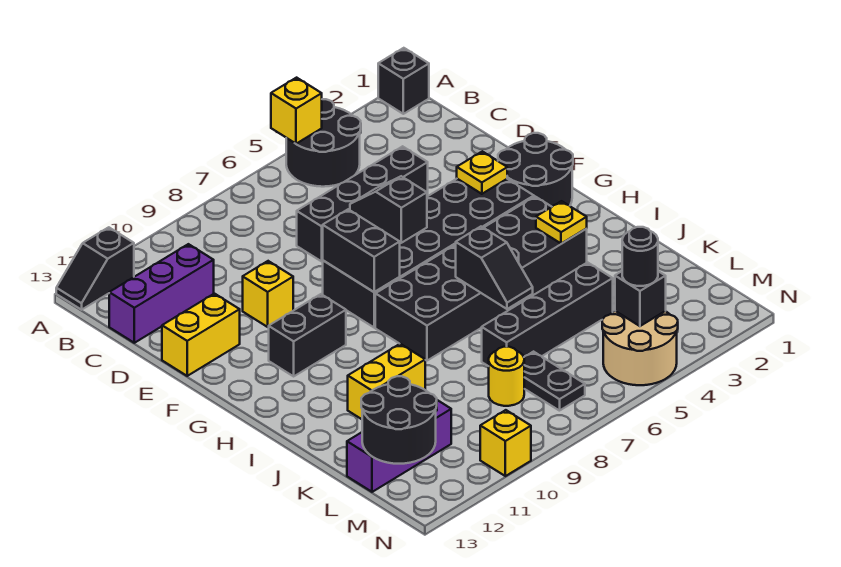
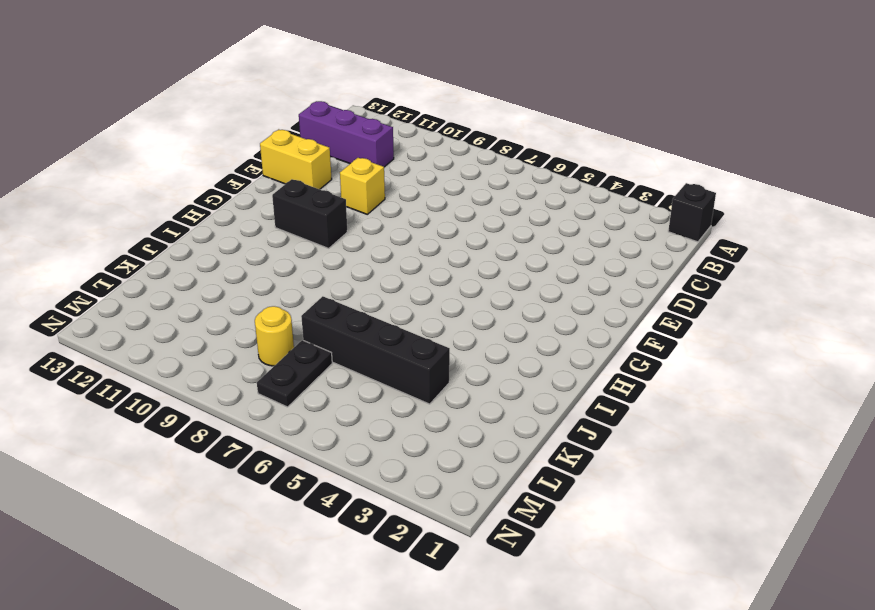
none -> black 2x2 round brick [286,99,361,187]
none -> black 1x2 slope [56,227,134,310]
none -> black 1x4 brick [297,146,428,261]

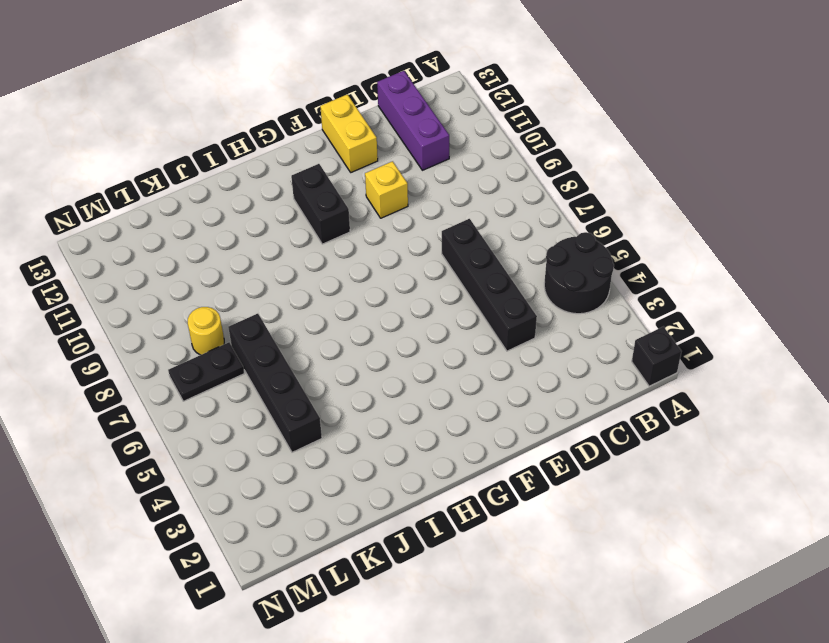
none -> black 1x2 slope [56,227,134,310]
none -> black 2x2 round brick [498,133,573,207]
none -> black 2x6 brick [323,179,534,327]

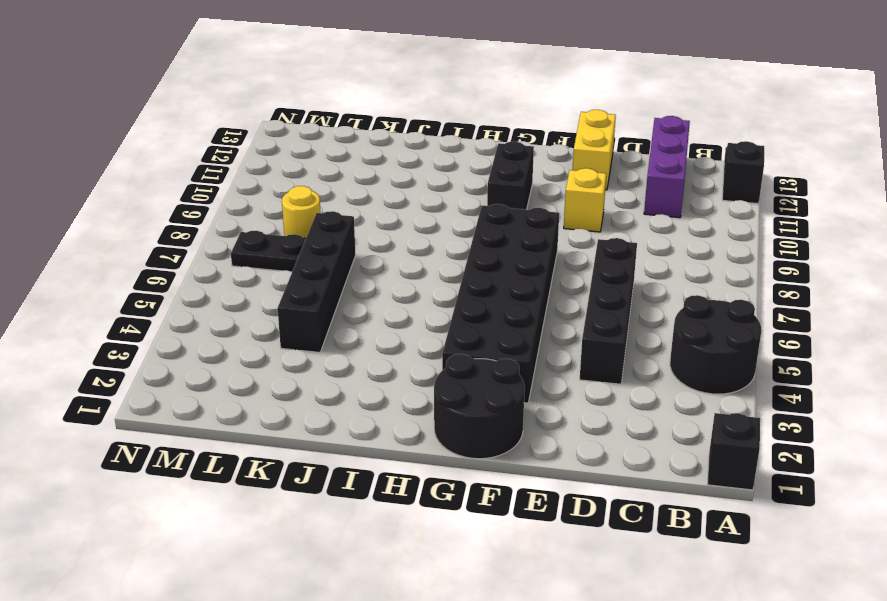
none -> black 2x6 brick [375,197,587,361]
none -> yellow 1x2 brick [348,344,425,419]
none -> purple 1x3 brick [347,400,451,492]

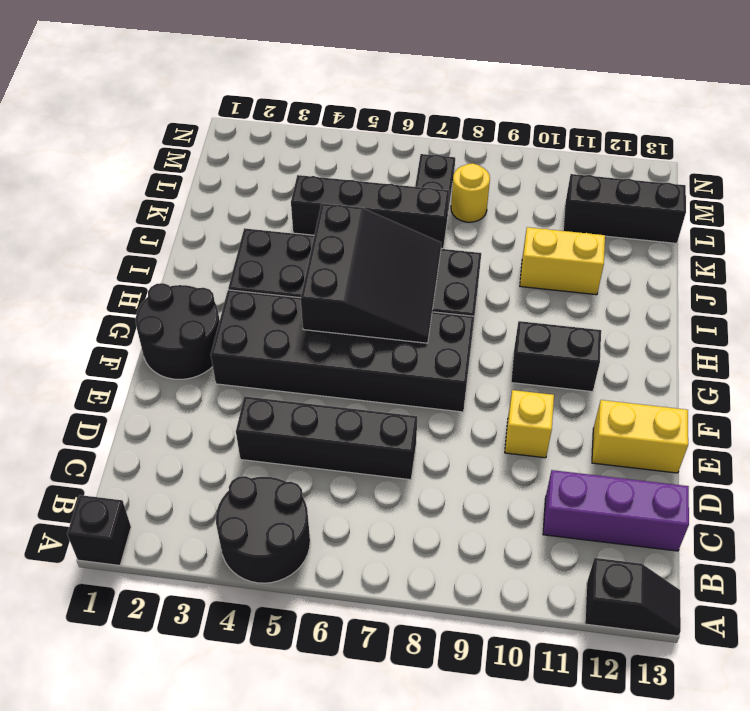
black 3x3 slope [301,203,441,343] -> black 1x2 slope [456,227,533,309]
black 1x3 brick [563,174,686,243] -> purple 1x3 brick [347,400,451,492]
none -> tan 2x2 round brick [602,311,678,385]
none -> yellow 1x1 brick [480,410,531,476]
none -> yellow 1x1 brick [271,78,322,144]

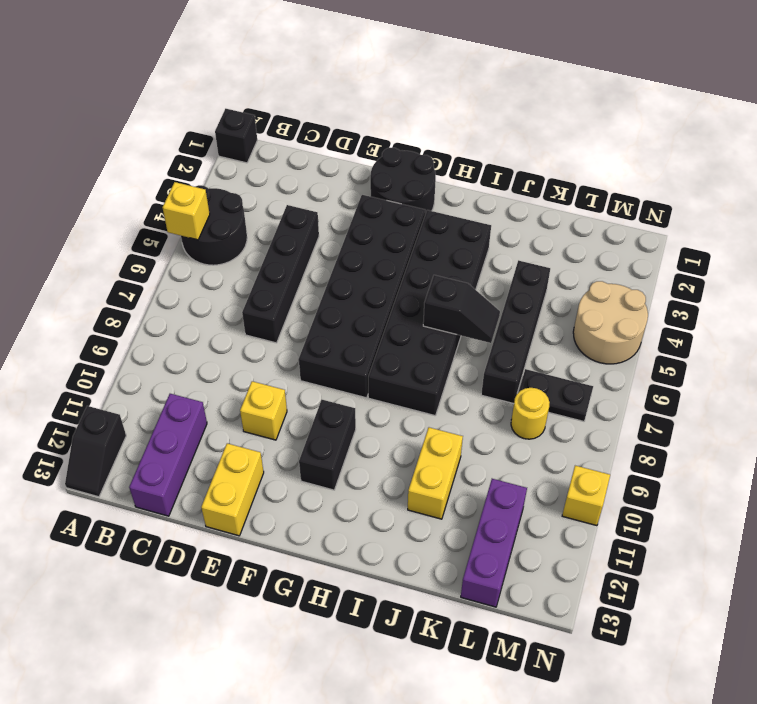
none -> black 1x2 slope [350,176,427,243]
none -> yellow 1x1 plate [457,151,507,194]
none -> black 1x2 brick [323,209,400,292]

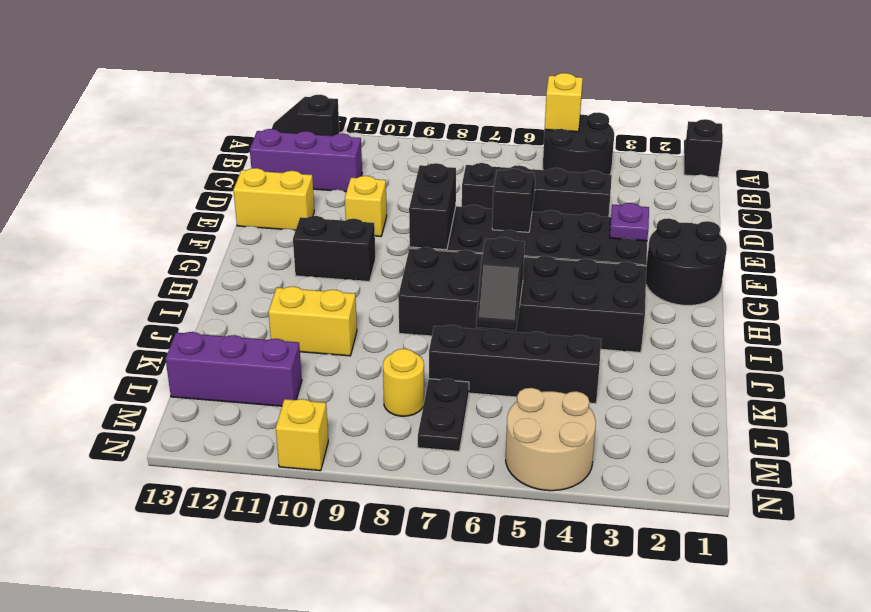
purple 1x1 plate [610,203,649,241] -> yellow 1x1 plate [457,151,507,194]
none -> yellow 1x1 plate [536,201,587,244]
none -> black 2x2 round brick [361,376,437,464]
none -> black 1x1 brick [615,271,666,326]

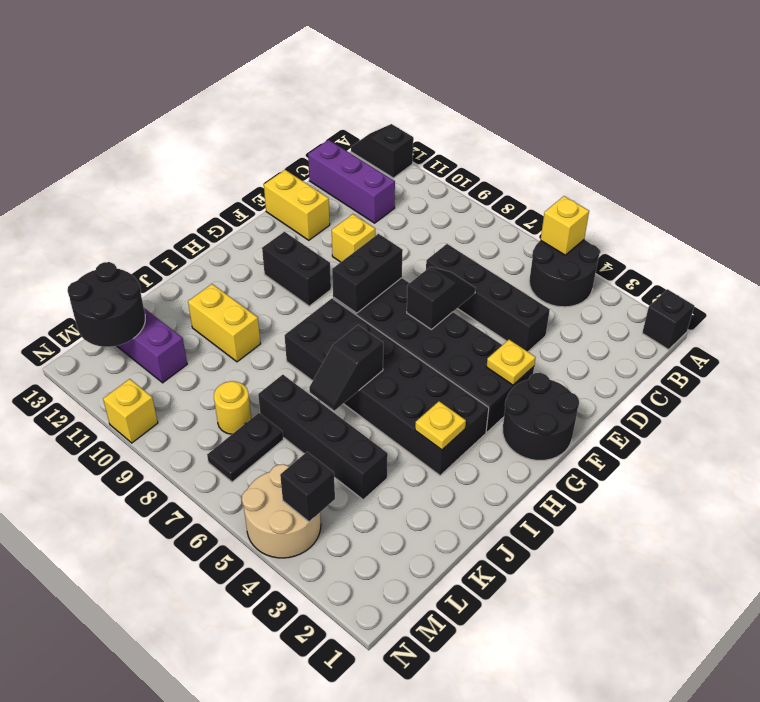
none -> black 1x1 round brick [622,227,658,286]

